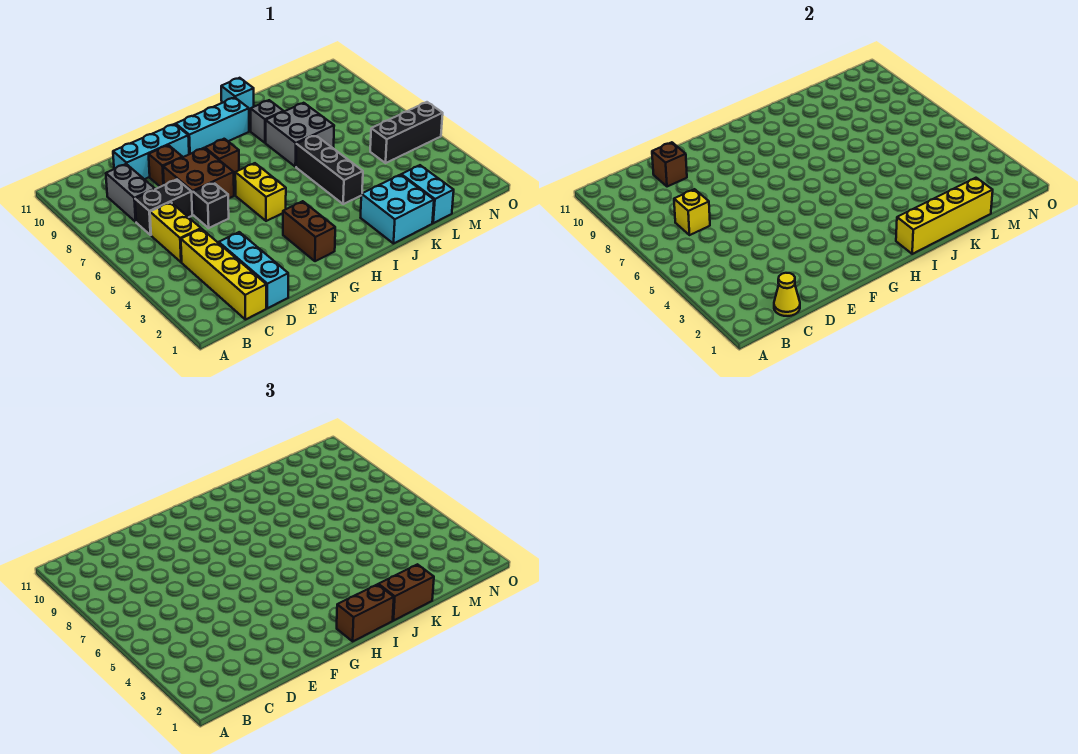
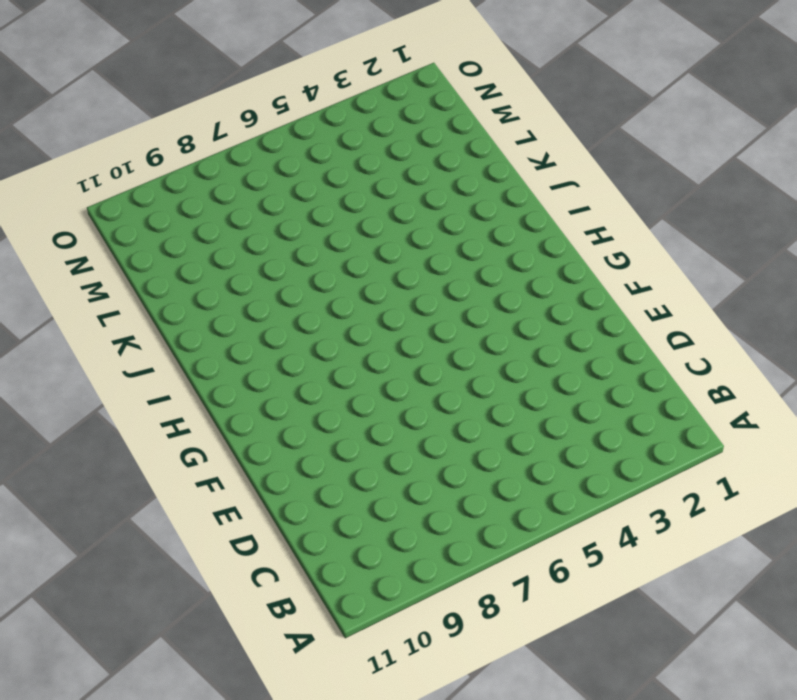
none -> yellow 1x4 brick [181,229,266,320]
none -> yellow 1x2 brick [150,202,201,262]
none -> black 1x2 brick [135,180,192,235]

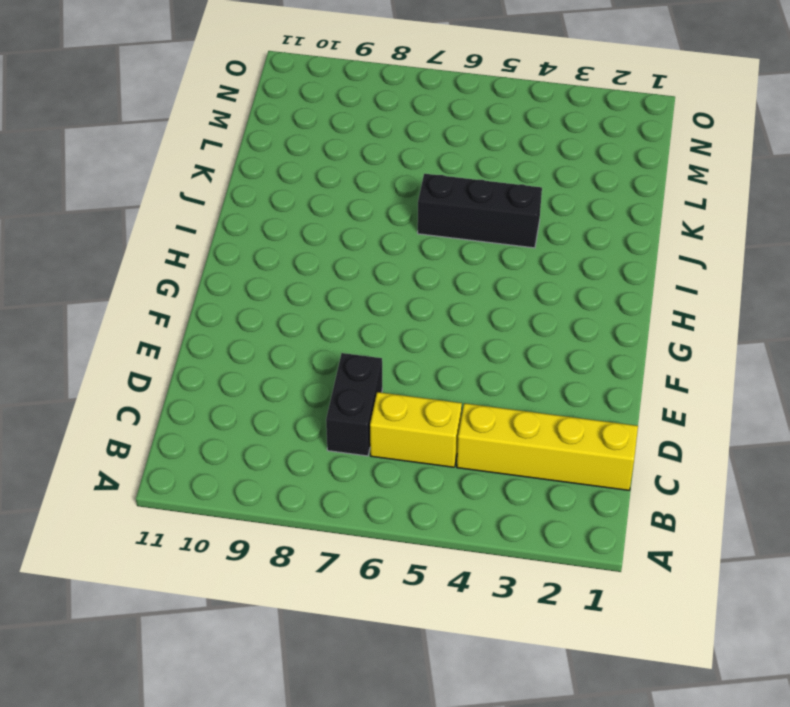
none -> grey 1x2 brick [106,164,155,222]
none -> cyan 1x3 brick [219,232,288,308]
none -> cyan 1x3 brick [113,124,189,179]

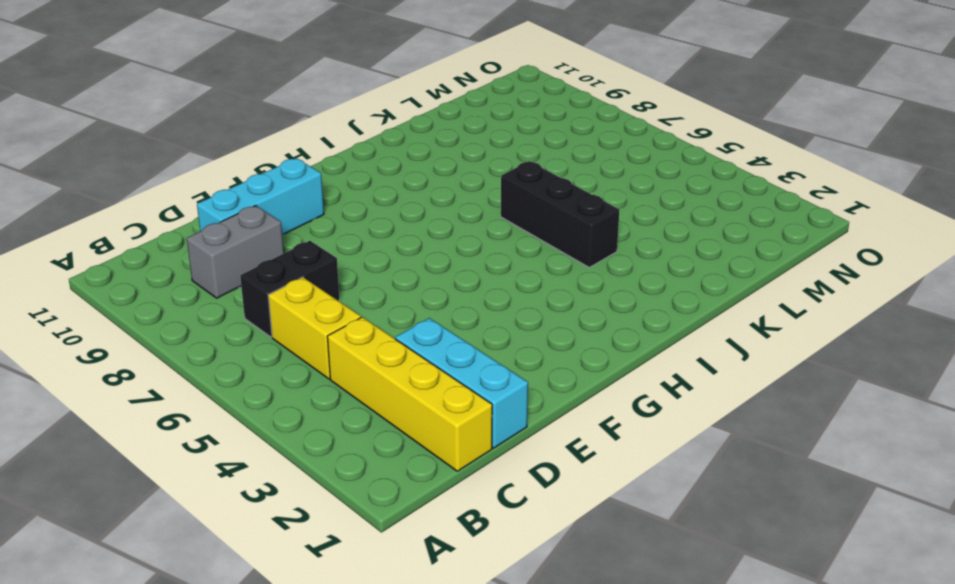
grey 1x2 brick [187,206,284,298] -> grey 1x2 brick turned to [106,164,155,222]
none -> black 1x1 brick [193,182,229,228]
none -> brown 2x2 brick [163,148,234,215]
none -> brown 1x1 brick [149,145,182,187]

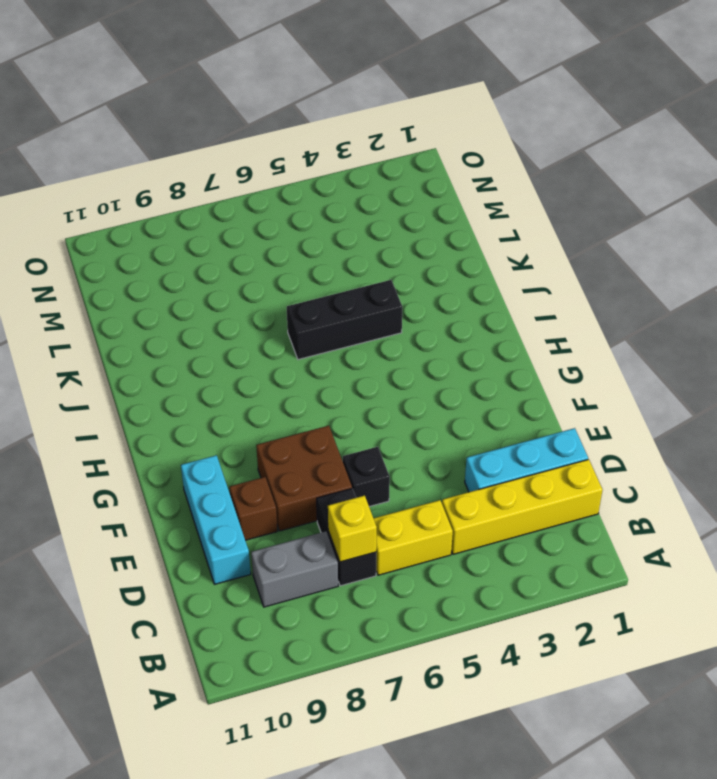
none -> brown 1x2 brick [283,201,335,261]
none -> yellow 1x2 brick [235,163,286,221]
none -> brown 1x1 brick [205,139,239,176]

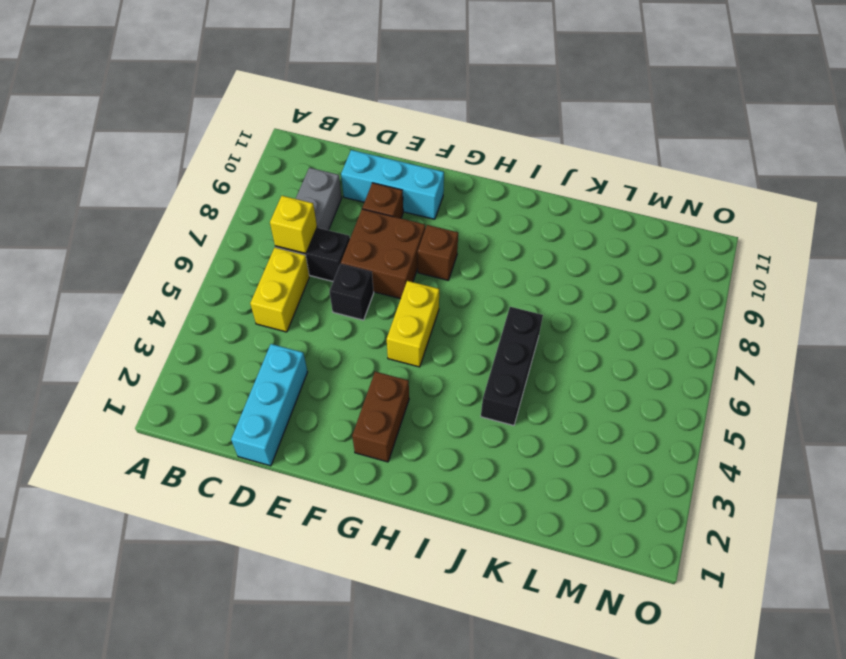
none -> yellow 1x4 brick [181,229,266,320]
none -> cyan 1x3 brick [176,98,249,154]
none -> cyan 2x2 brick [361,175,434,244]

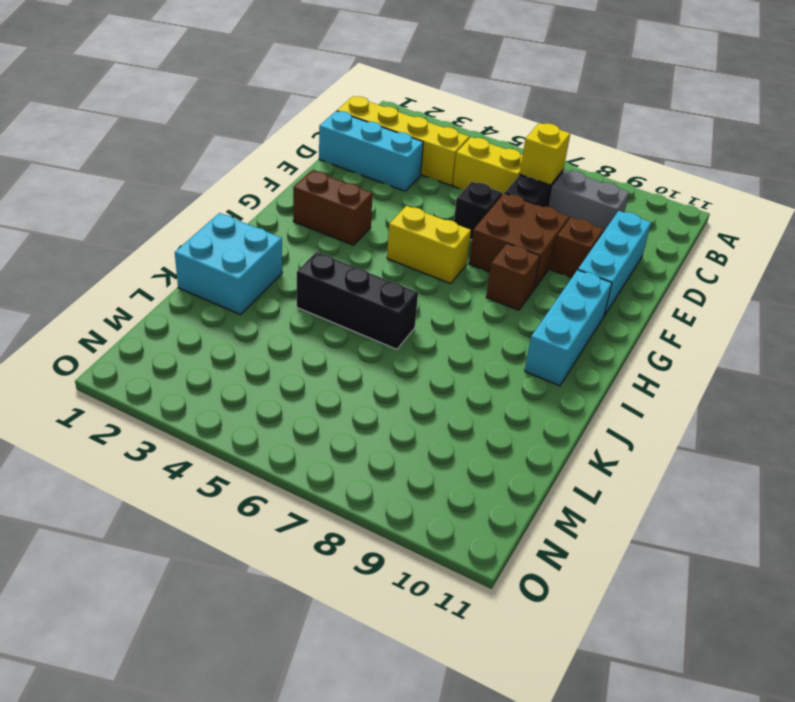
none -> grey 2x2 brick [266,103,334,167]
none -> grey 1x1 brick [251,100,284,143]
none -> cyan 1x1 brick [221,78,254,114]

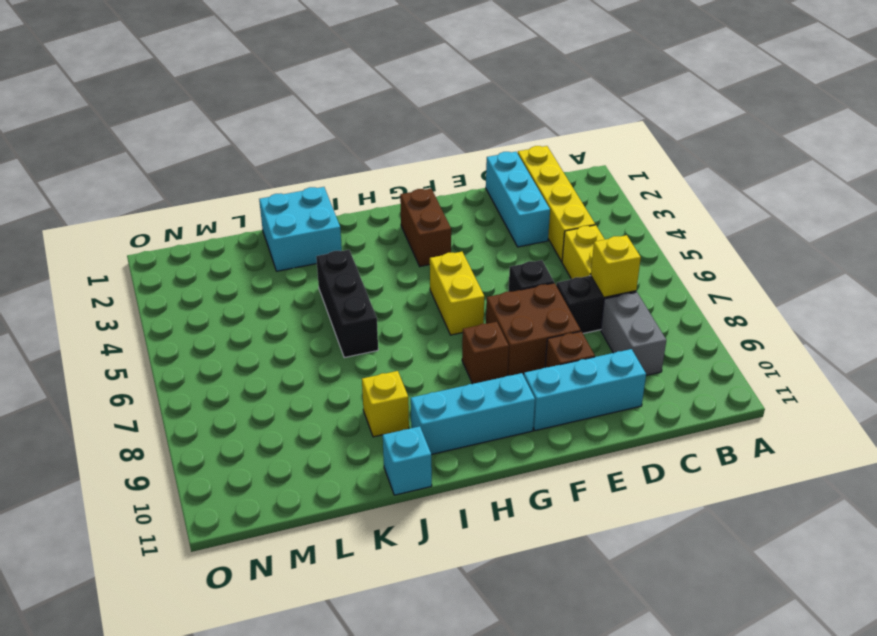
yellow 1x1 brick [362,371,409,437] -> grey 1x1 brick [251,100,284,143]
none -> grey 2x2 brick [266,103,334,167]
none -> cyan 1x2 brick [401,165,454,223]
none -> black 1x3 brick [370,102,443,163]

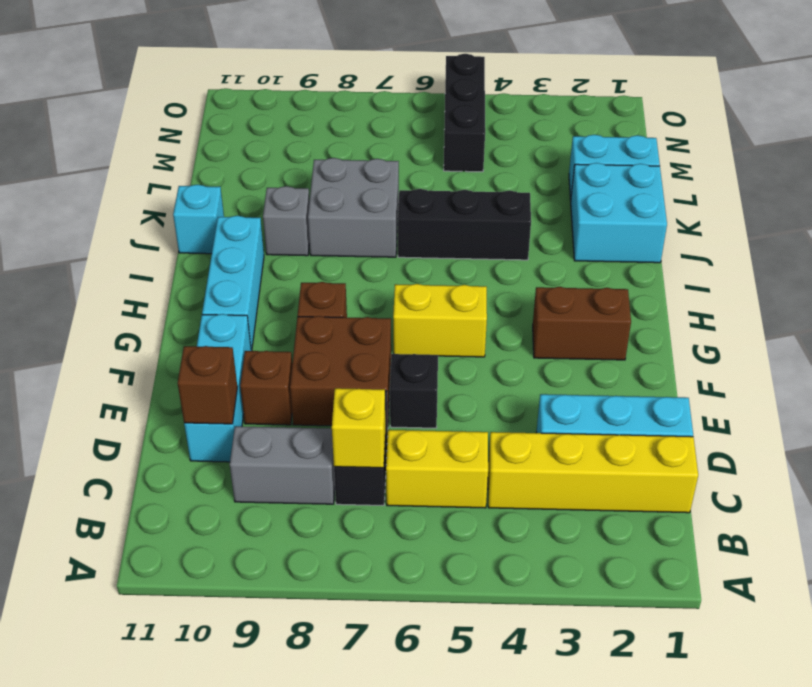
none -> yellow 1x1 cone [774,273,800,316]
none -> yellow 1x4 brick [896,178,993,254]
none -> brown 1x2 brick [337,584,394,641]

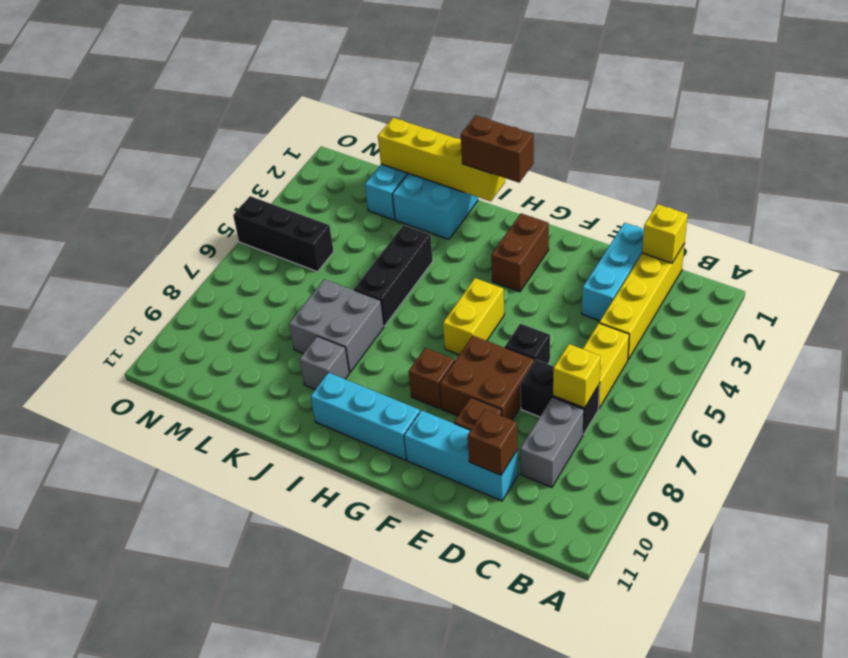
yellow 1x1 brick [642,204,688,263] -> yellow 1x1 cone [774,273,800,316]
none -> cyan 1x1 brick [221,78,254,114]
none -> brown 1x2 brick [378,564,434,621]

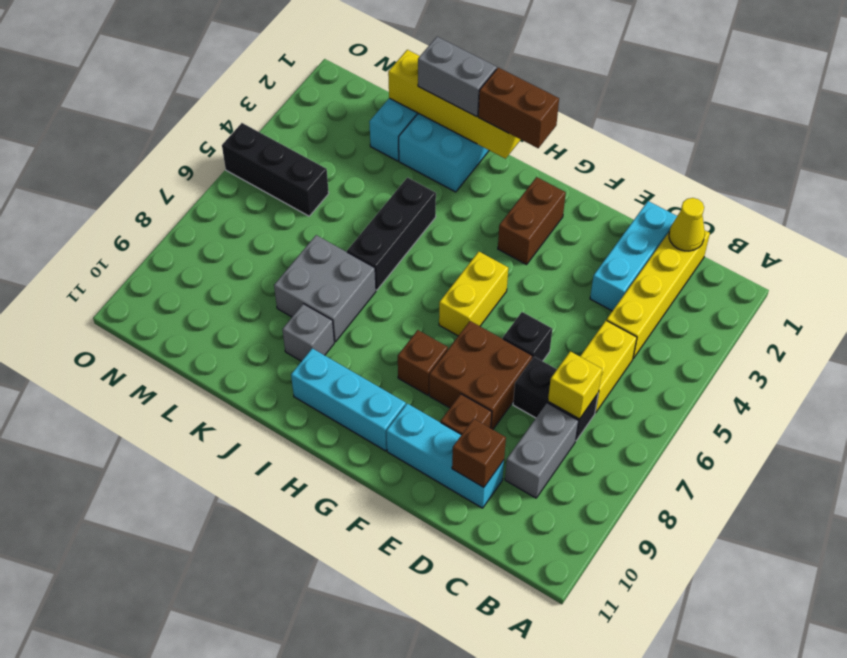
grey 1x2 brick [418,37,497,117] -> brown 1x2 brick [378,564,434,621]
none -> cyan 1x1 brick [221,78,254,114]

